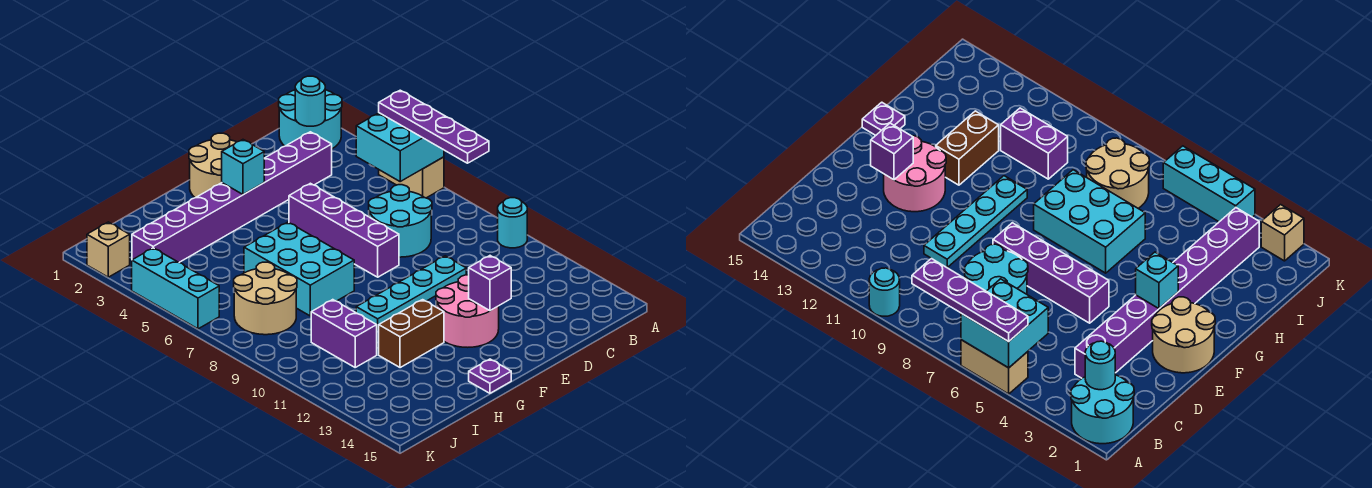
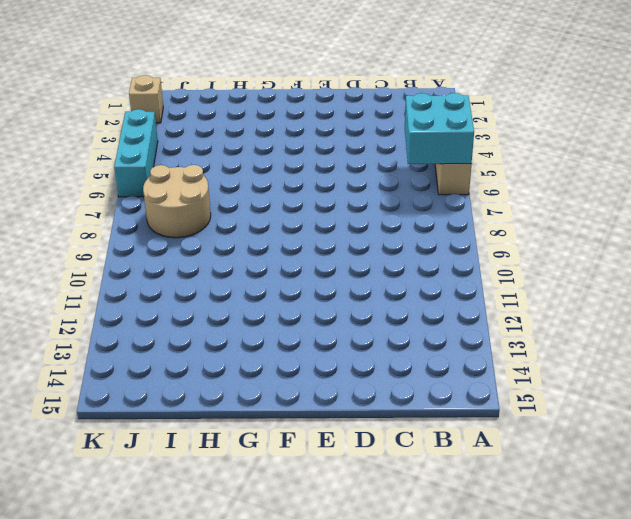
none -> cyan 2x2 round brick [279,90,342,149]
none -> cyan 1x1 round brick [498,198,527,248]
none -> purple 1x8 brick [132,132,332,262]

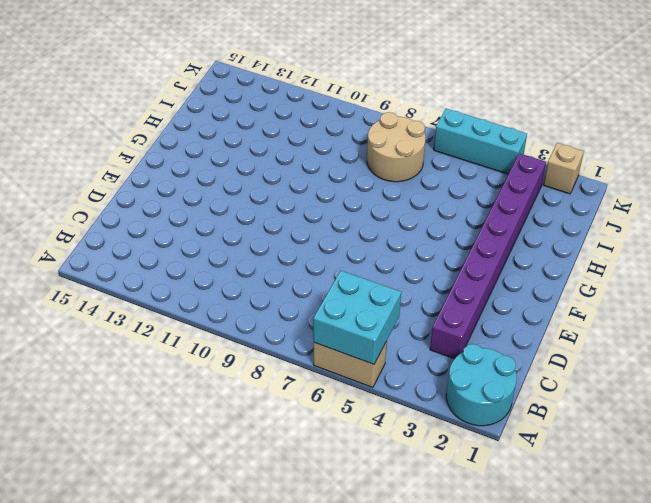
none -> cyan 1x1 round brick [498,198,527,248]
none -> cyan 2x2 round brick [369,185,432,257]
none -> cyan 1x4 plate [356,256,466,329]

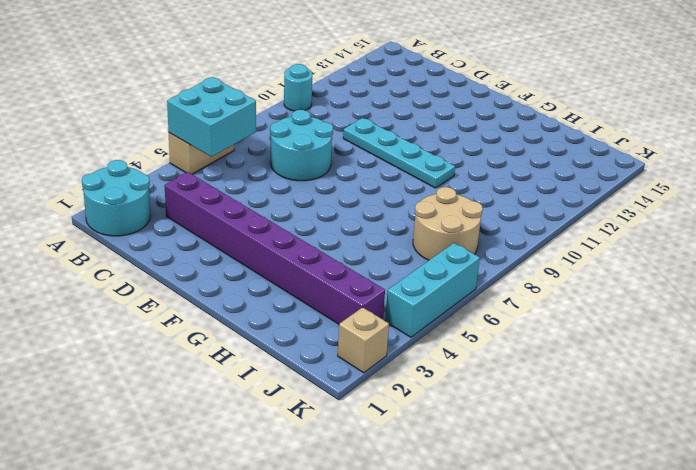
none -> tan 2x2 round brick [189,133,236,198]
none -> purple 1x4 brick [289,183,399,277]
none -> pink 2x2 round brick [436,275,499,347]

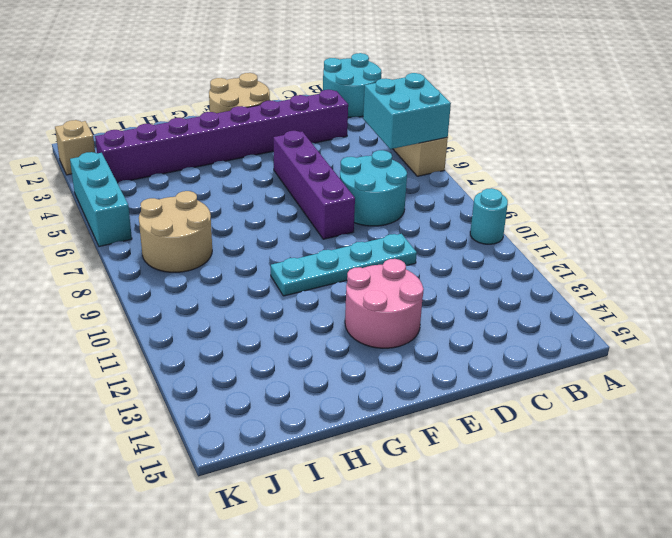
none -> cyan 2x3 brick [244,222,354,316]
none -> brown 1x2 brick [379,300,444,368]
none -> purple 1x1 plate [469,359,511,393]

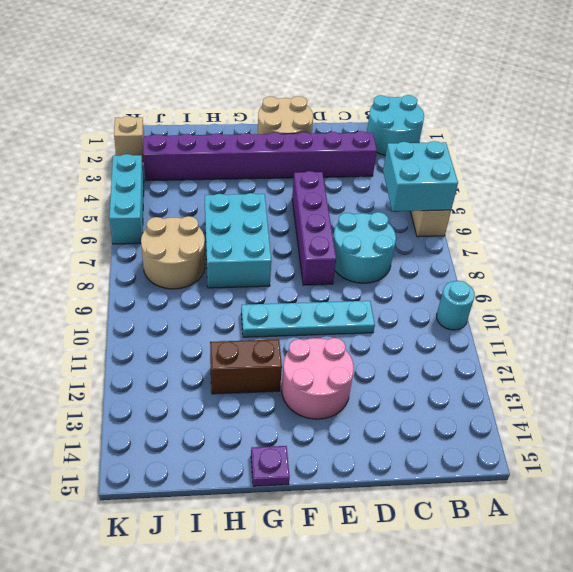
none -> purple 1x2 brick [311,300,377,367]
none -> cyan 1x1 round brick [295,76,325,126]
none -> purple 1x1 brick [469,256,511,311]

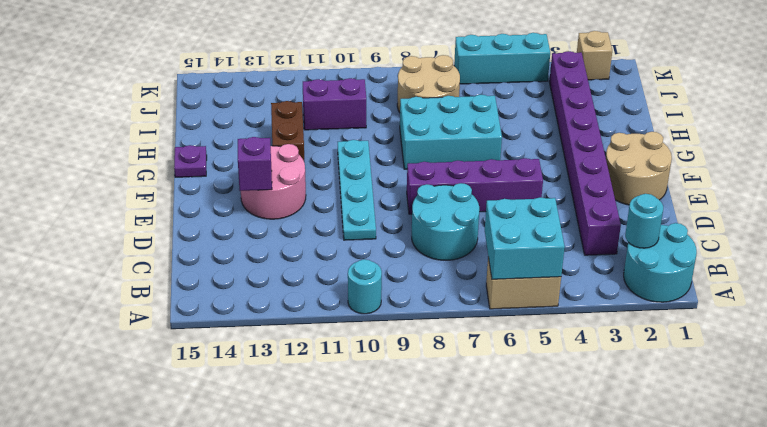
none -> cyan 1x1 brick [222,140,264,195]
none -> purple 1x4 plate [379,90,489,163]

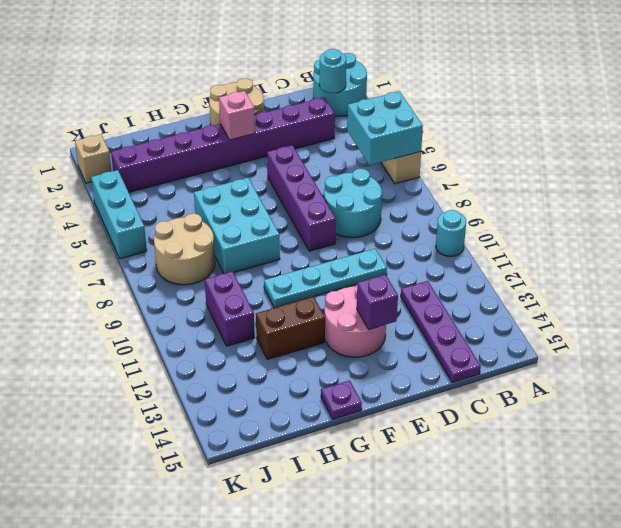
purple 1x4 plate [401,281,481,382] -> purple 1x4 plate moved to [379,90,489,163]
pink 1x1 brick [219,91,255,140] -> cyan 1x1 brick [222,140,264,195]

